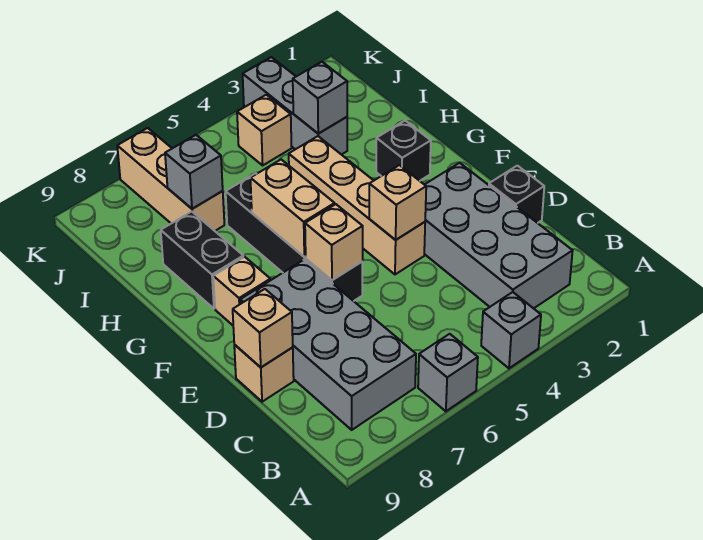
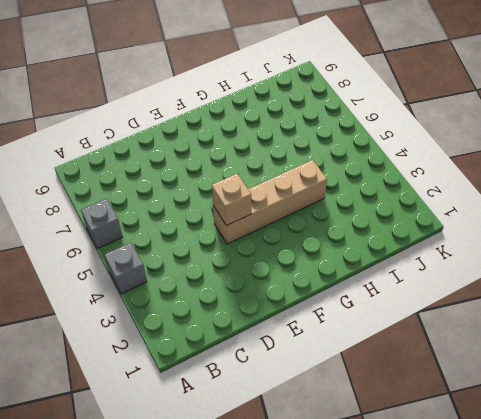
none -> grey 2x4 brick [424,163,573,308]
none -> grey 2x4 brick [240,260,416,430]
none -> black 1x1 brick [489,166,544,223]

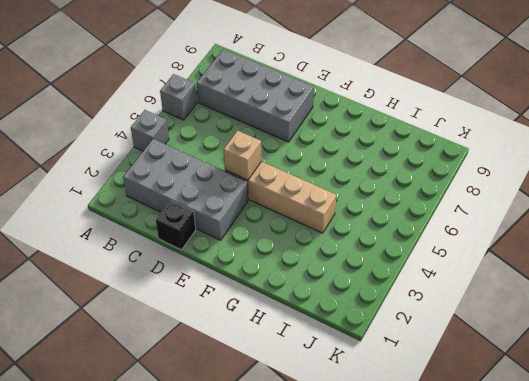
none -> tan 1x1 brick [234,345,294,402]
none -> black 1x4 brick [226,173,362,301]
none -> tan 1x1 brick [213,257,270,325]

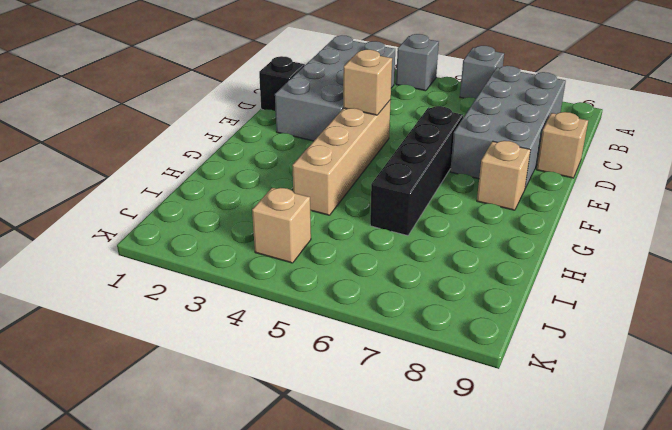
none -> black 1x1 brick [376,121,431,181]
none -> black 1x2 brick [161,212,243,309]
none -> grey 1x3 brick [243,57,347,155]

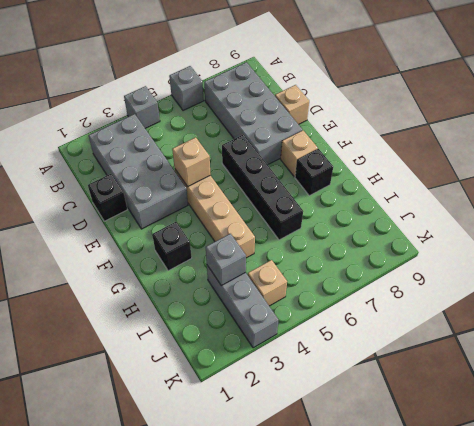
black 1x1 brick [295,149,333,196] -> black 1x2 brick [161,212,243,309]
none -> tan 1x3 brick [117,128,224,231]
none -> tan 1x1 brick [233,289,293,367]
none -> tan 1x1 brick [305,204,363,280]

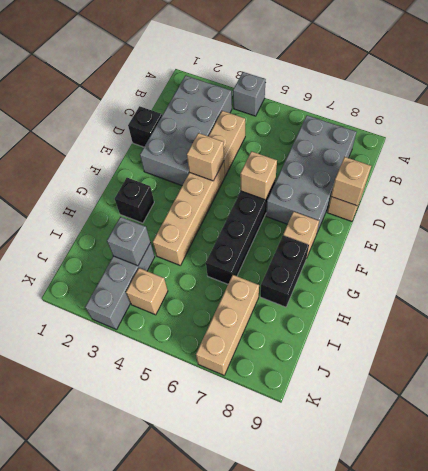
tan 1x2 brick [209,111,245,176] -> tan 1x2 brick moved to [250,160,335,257]
none -> grey 1x1 brick [418,334,478,411]
none -> grey 1x1 brick [165,135,223,209]

